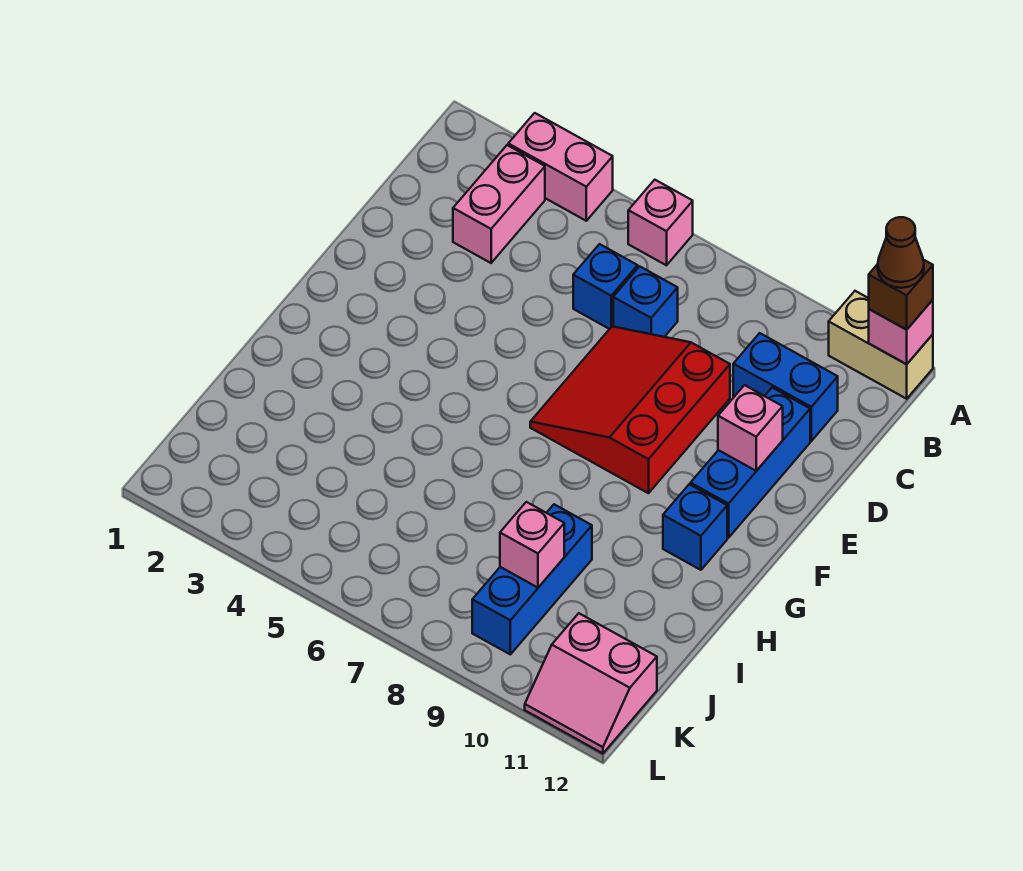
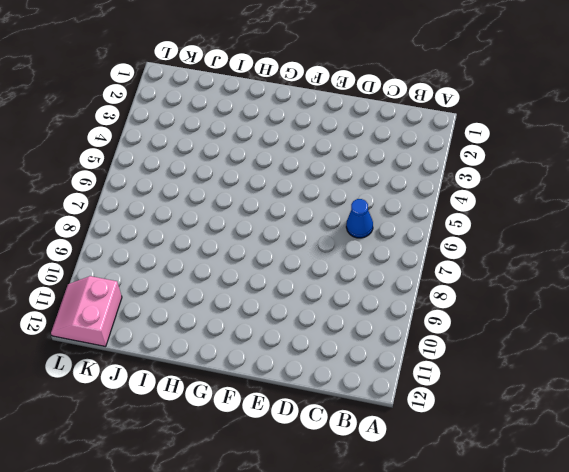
blue 1x1 cone [346,199,373,238] -> blue 1x1 brick [573,244,638,329]
none -> pink 1x2 brick [508,113,613,221]
none -> pink 1x1 brick [628,180,693,265]
none -> tan 1x2 brick [829,291,933,399]

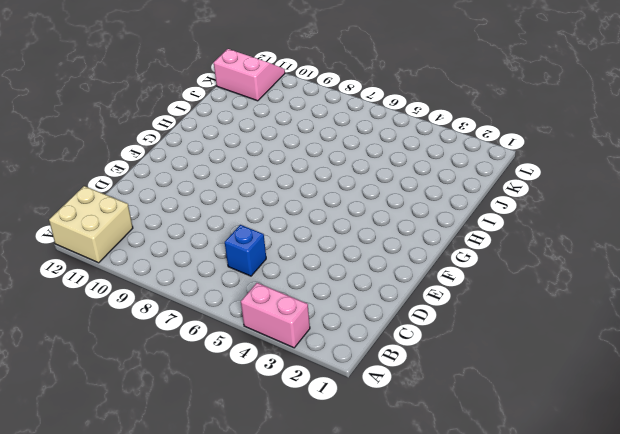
tan 2x2 brick [49,186,133,263] -> tan 1x2 brick [829,291,933,399]
none -> pink 1x1 brick [628,180,693,265]
none -> pink 1x2 brick [453,145,545,263]
none -> blue 1x1 brick [613,266,678,337]

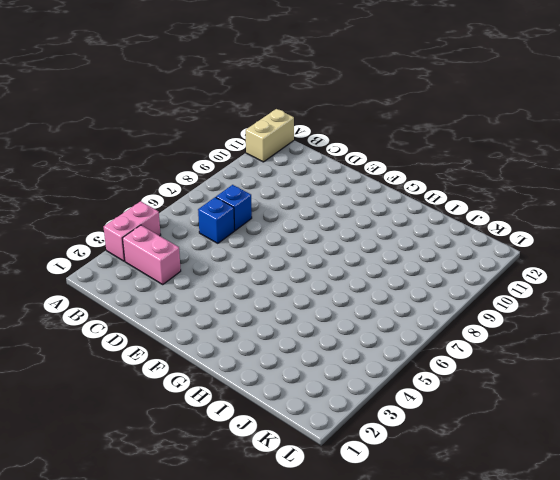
none -> pink 1x1 brick [628,180,693,265]
none -> blue 1x2 brick [733,333,838,441]
none -> red 3x3 slope [530,326,730,493]

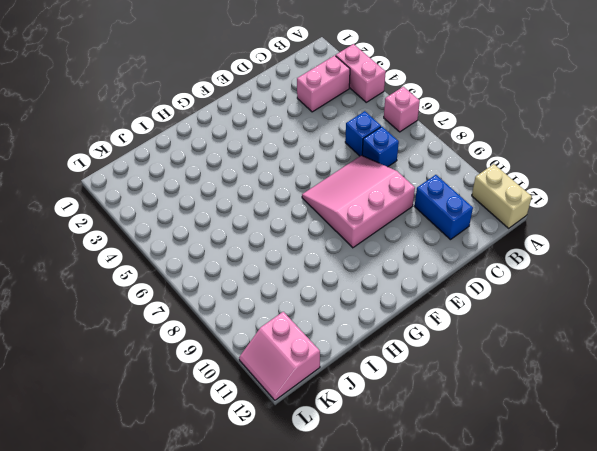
pink 3x3 slope [302,155,415,248] -> red 3x3 slope [530,326,730,493]
none -> blue 1x3 brick [691,388,810,538]
none -> blue 1x1 brick [663,484,727,570]
none -> blue 1x3 brick [472,504,592,654]

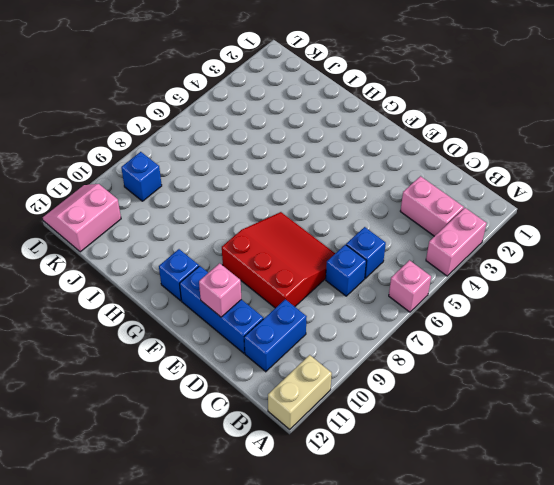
blue 1x1 brick [121,152,162,201] -> blue 1x3 brick [472,504,592,654]
none -> pink 1x1 brick [869,300,933,364]
none -> pink 1x1 brick [500,502,564,588]
none -> brown 1x1 brick [869,260,933,330]

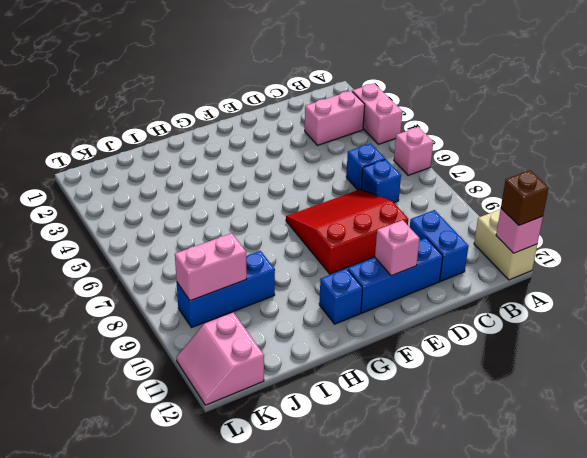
pink 1x2 brick [175,233,247,301] -> pink 1x1 brick [500,502,564,588]
none -> brown 1x1 cone [878,217,924,288]

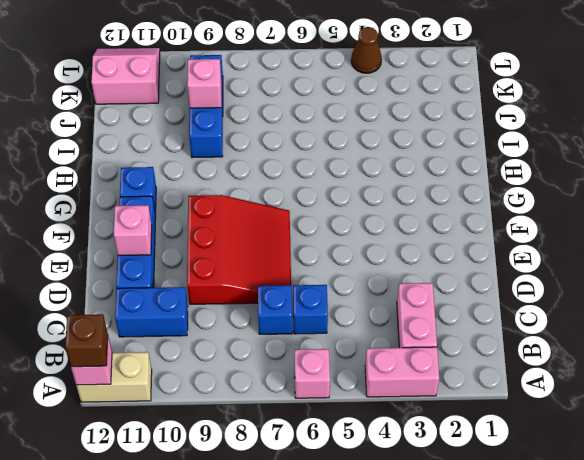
brown 1x1 cone [351,27,382,73] -> brown 1x1 cone moved to [878,217,924,288]

